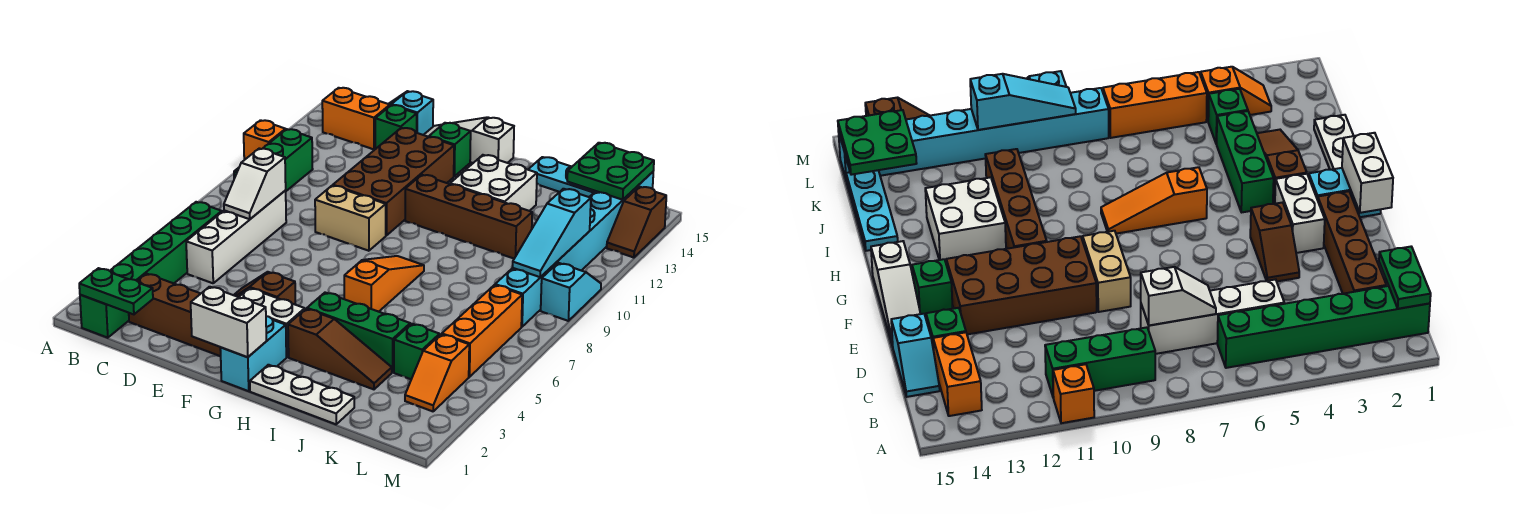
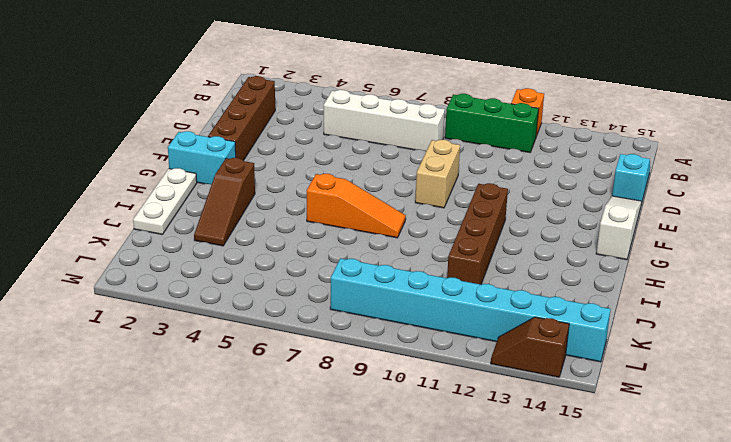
none -> green 1x6 brick [80,202,222,338]
none -> orange 1x2 brick [322,88,390,149]
none -> green 1x1 brick [375,105,417,149]
none -> brown 1x2 slope [234,272,296,305]

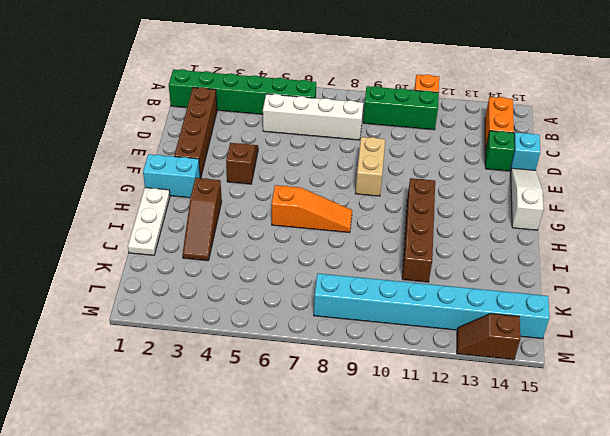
none -> brown 2x4 brick [333,128,454,236]
none -> white 1x2 brick [239,288,305,357]
none -> green 1x1 brick [429,123,471,176]
none -> green 1x3 brick [307,293,410,372]

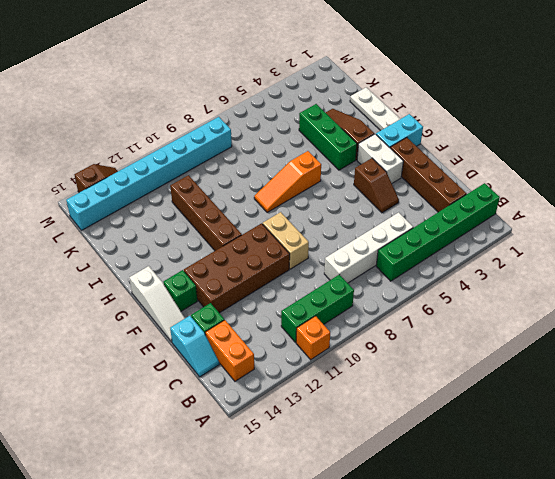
none -> white 2x2 brick [450,155,537,211]
none -> cyan 1x3 plate [528,157,595,197]
none -> green 1x1 brick [394,324,440,379]
none -> orange 1x2 slope [405,334,469,411]

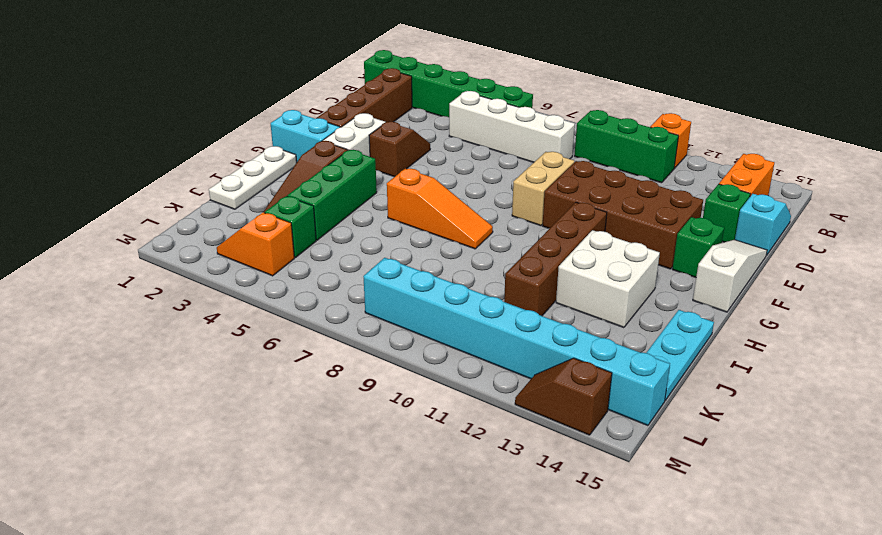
none -> orange 1x3 brick [442,285,522,377]
none -> cyan 1x2 slope [541,263,601,321]
none -> green 1x2 plate [79,268,153,314]
none -> white 1x2 slope [224,148,286,219]

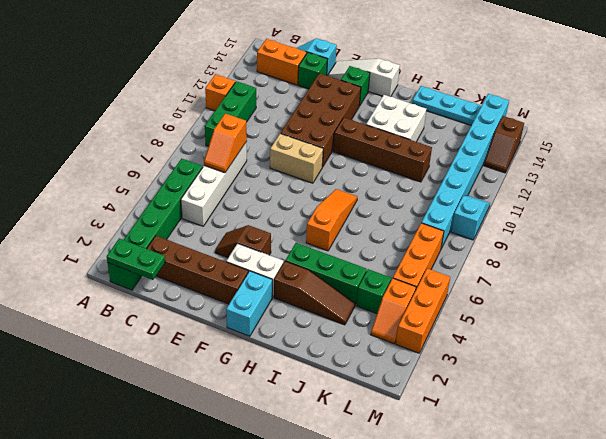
orange 1x2 slope [204,113,247,173] -> white 1x2 slope [224,148,286,219]
orange 1x3 brick [396,268,450,353] -> none
none -> white 1x3 plate [250,365,354,424]
none -> white 1x2 brick [191,287,266,357]
none -> green 2x2 plate [567,143,654,200]
none -> cyan 1x3 slope [513,189,591,277]

